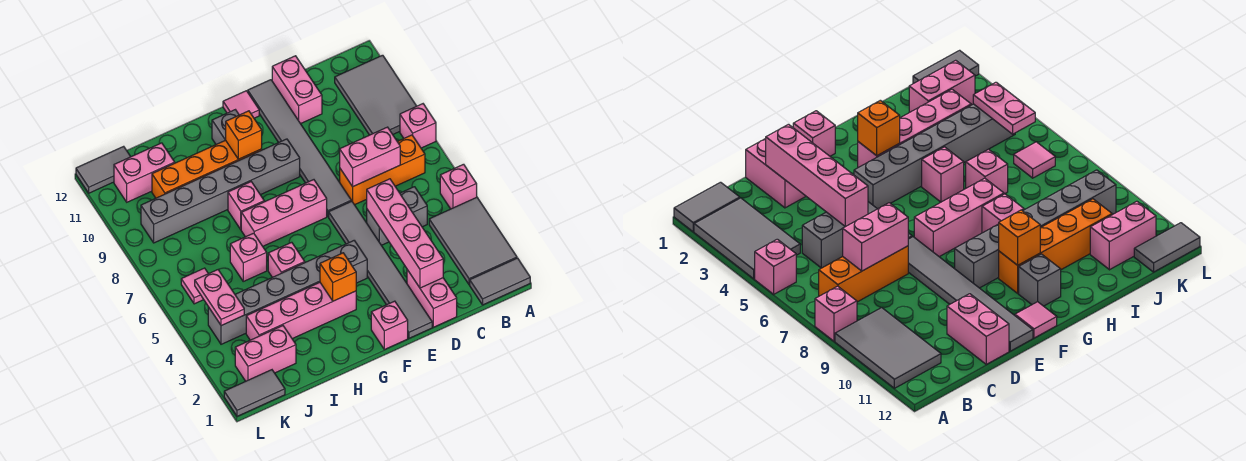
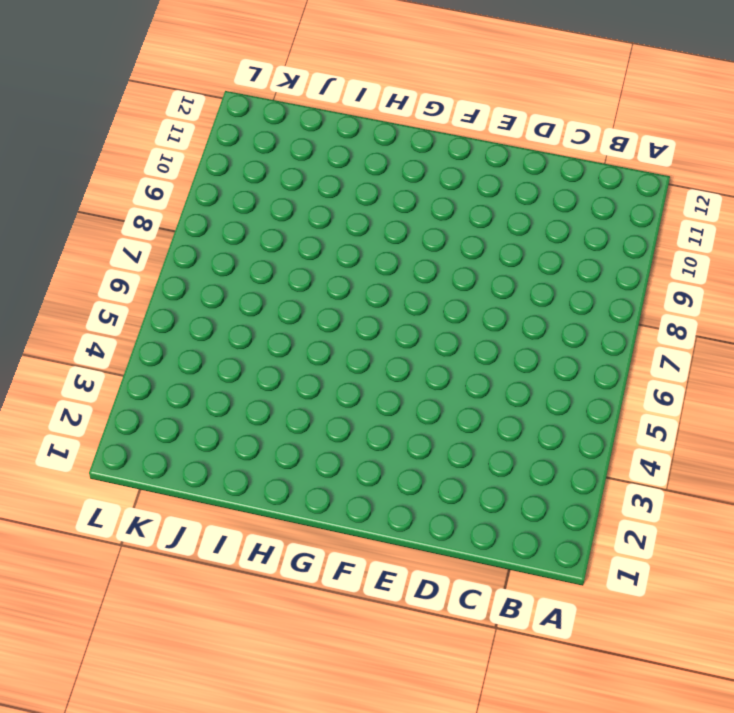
none -> grey 1x2 tile [470,258,530,305]
none -> grey 2x3 tile [429,197,517,285]
none -> pink 1x1 brick [440,164,477,209]
none -> pink 1x1 brick [400,104,436,148]

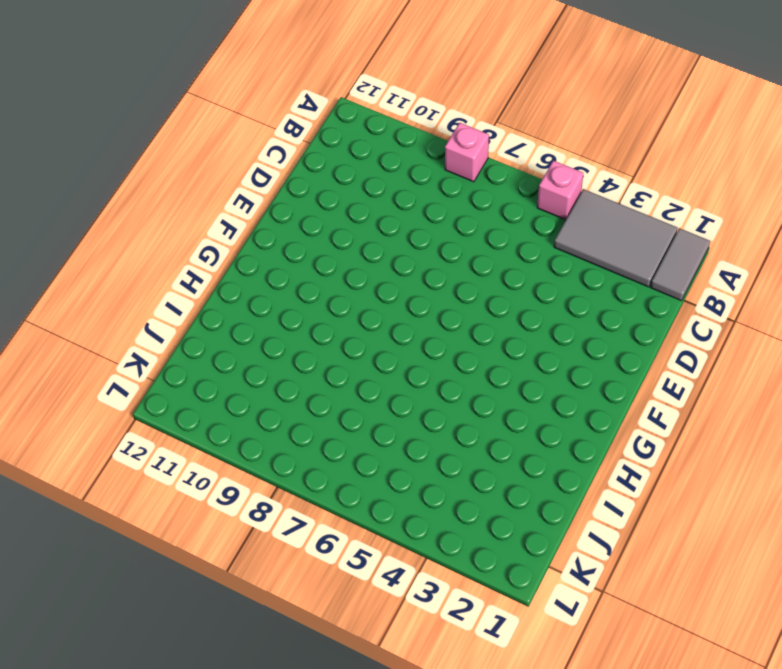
none -> grey 2x3 tile [335,55,416,135]
none -> orange 1x3 brick [340,135,425,205]
none -> grey 1x2 brick [367,187,427,245]
none -> pink 1x2 brick [407,270,457,327]

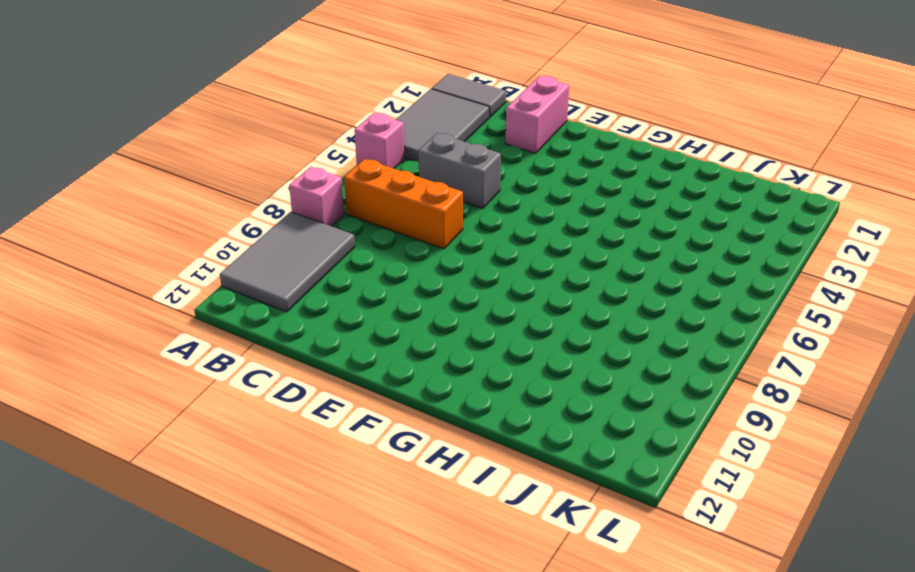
none -> pink 1x2 brick [272,56,322,124]
none -> grey 1x6 tile [329,201,432,338]
none -> grey 1x6 tile [248,80,351,217]
none -> pink 1x1 brick [371,301,408,350]

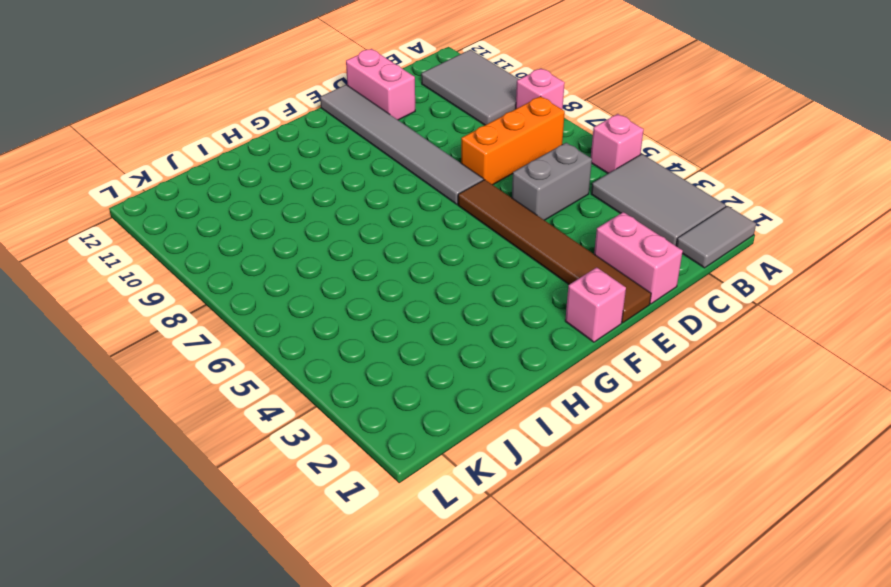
brown 1x6 tile [458,180,651,323] -> grey 1x6 tile [329,201,432,338]
none -> grey 1x6 brick [208,241,367,344]
none -> pink 1x3 brick [241,180,327,246]
none -> grey 1x6 brick [141,139,300,243]
none -> pink 1x1 tile [223,91,259,118]

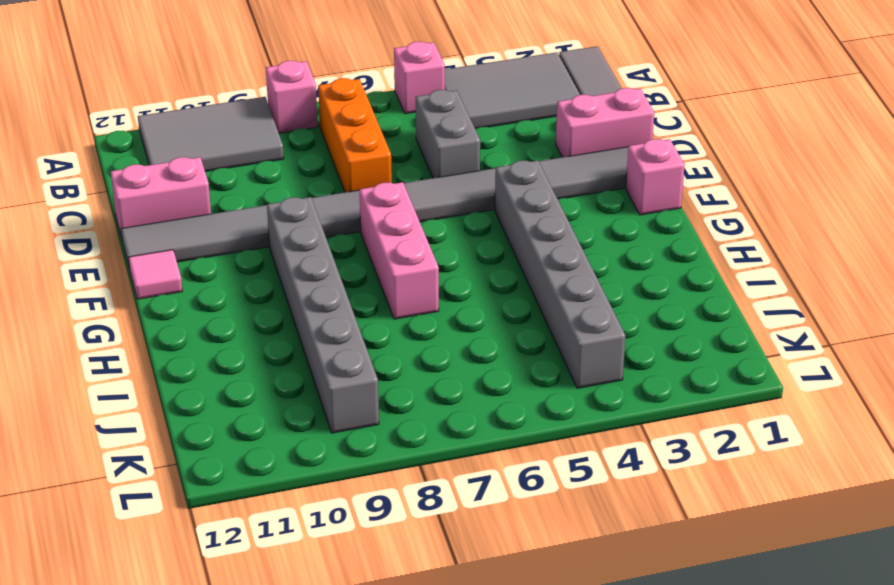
none -> pink 1x4 brick [246,282,356,340]
none -> orange 1x4 brick [152,140,262,198]
none -> grey 1x1 brick [212,110,239,144]
none -> pink 1x1 brick [268,242,305,277]

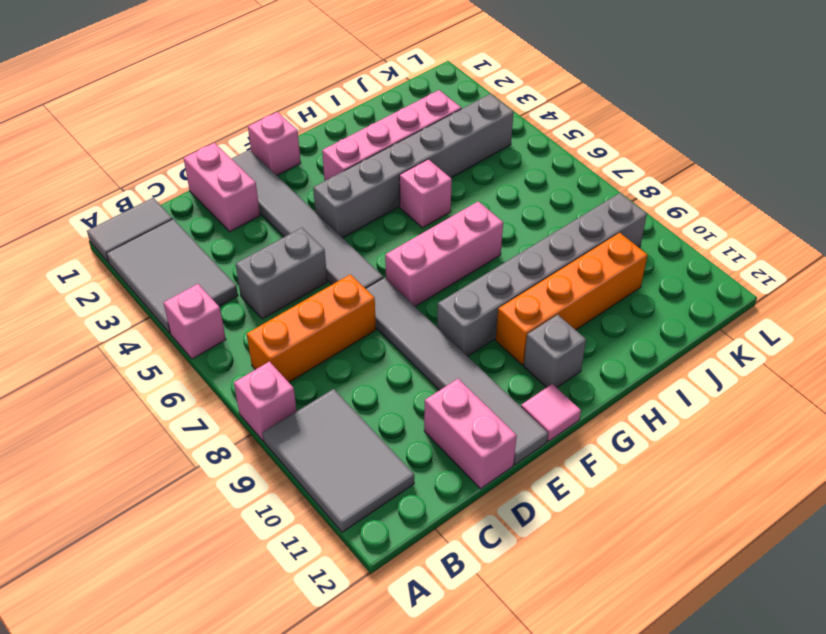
none -> pink 1x1 brick [228,182,264,229]
none -> pink 1x1 brick [230,233,267,281]
none -> pink 1x2 brick [235,326,296,381]
none -> pink 1x2 brick [114,143,175,202]

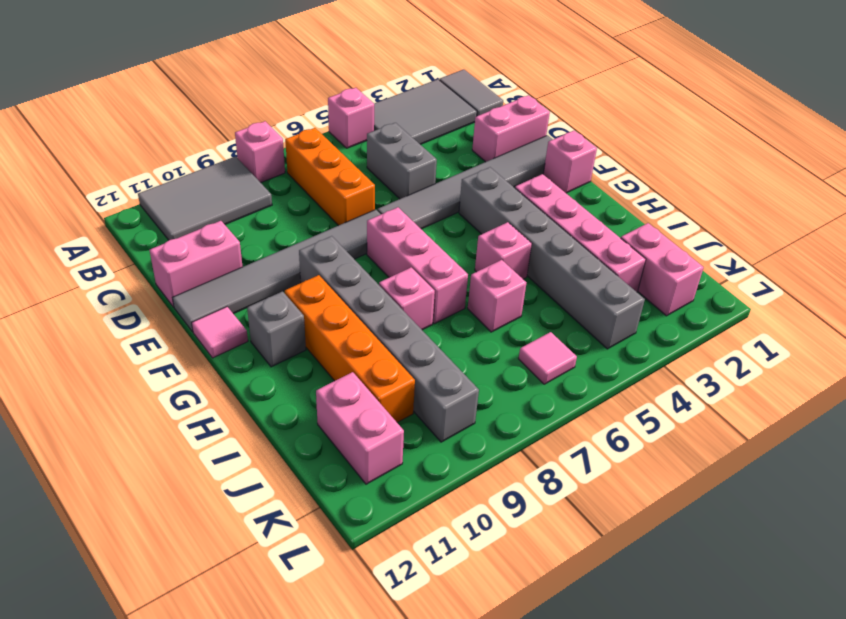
none -> grey 1x2 tile [224,370,285,416]
none -> grey 1x2 tile [76,146,131,193]
none -> pink 1x2 brick [340,127,400,187]
none -> pink 1x4 brick [367,179,443,288]

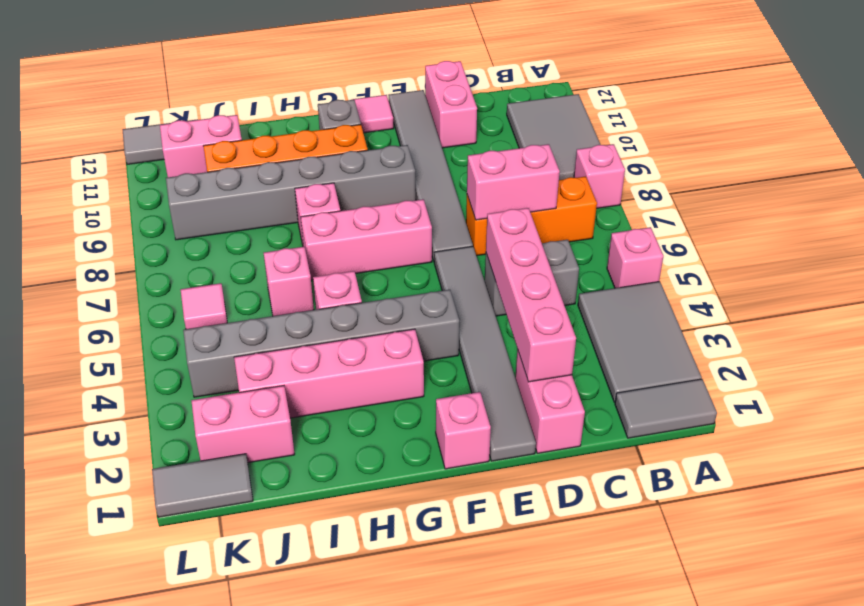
none -> orange 1x1 brick [320,253,356,301]
none -> orange 1x1 brick [226,111,262,159]
none -> pink 1x2 plate [195,270,244,326]

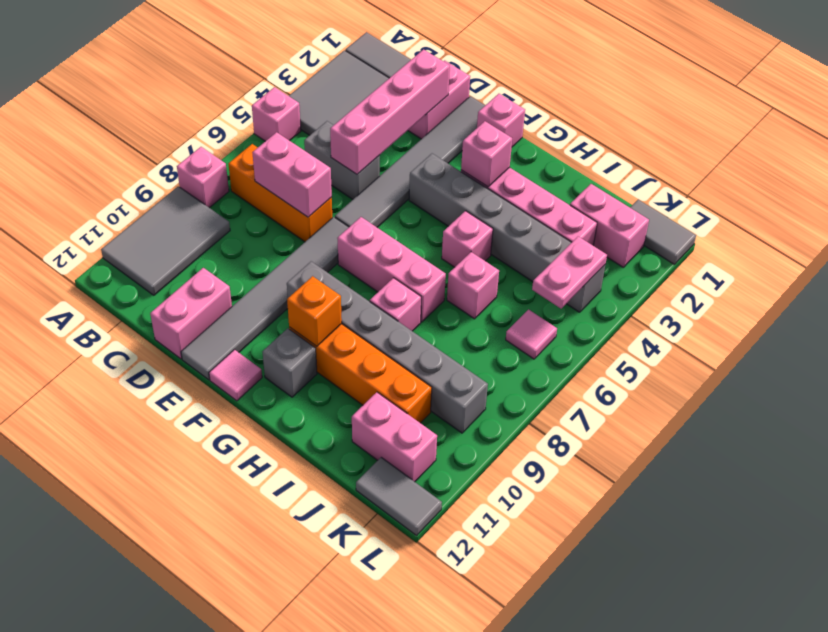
pink 1x1 brick [461,121,512,187] -> orange 1x1 brick [320,253,356,301]

